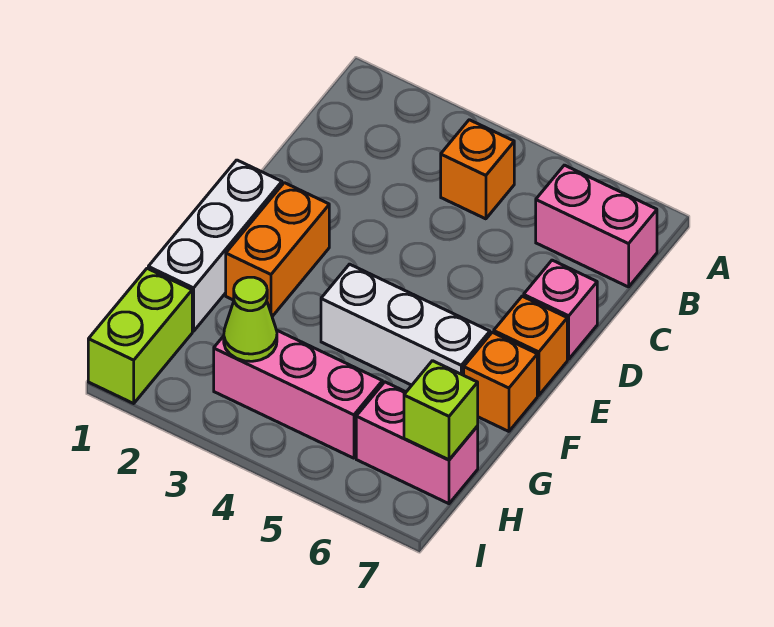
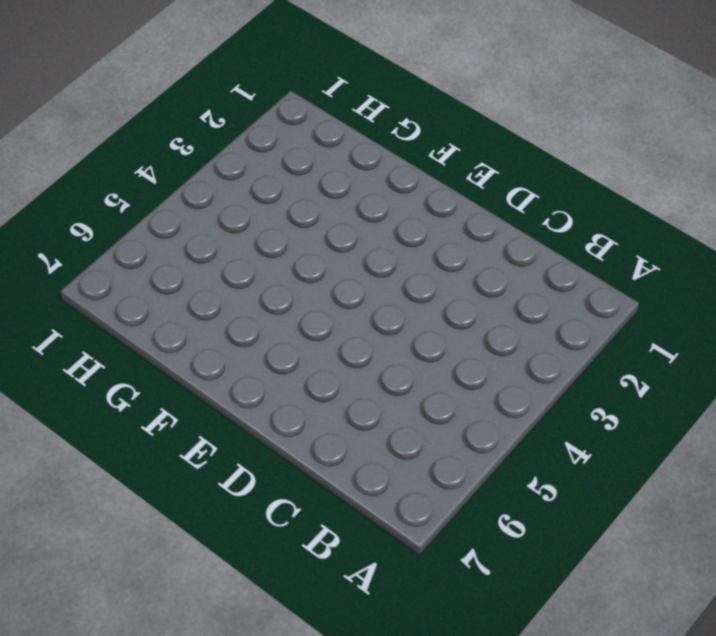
none -> orange 1x1 brick [441,120,514,219]
none -> pink 1x2 brick [536,165,657,287]
none -> pink 1x1 brick [524,260,597,359]

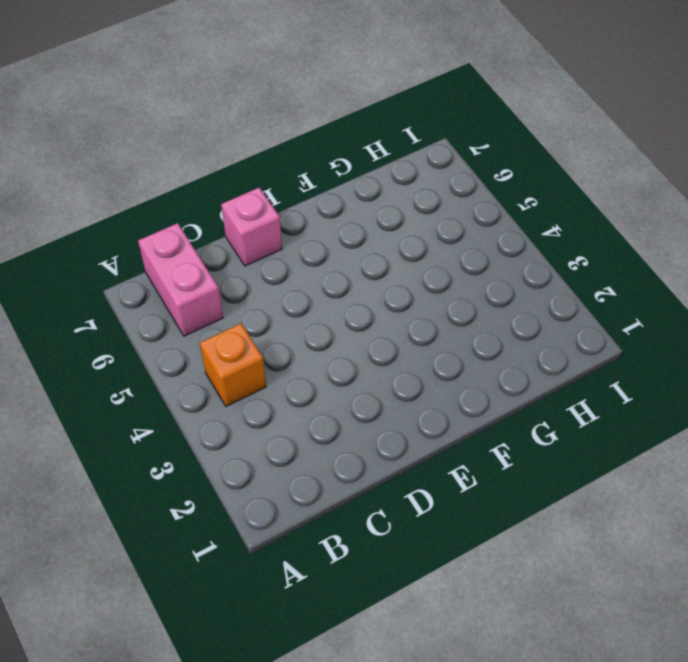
none -> white 1x3 brick [148,160,282,331]
none -> orange 1x2 brick [226,183,329,316]
none -> orange 1x1 brick [494,296,567,395]

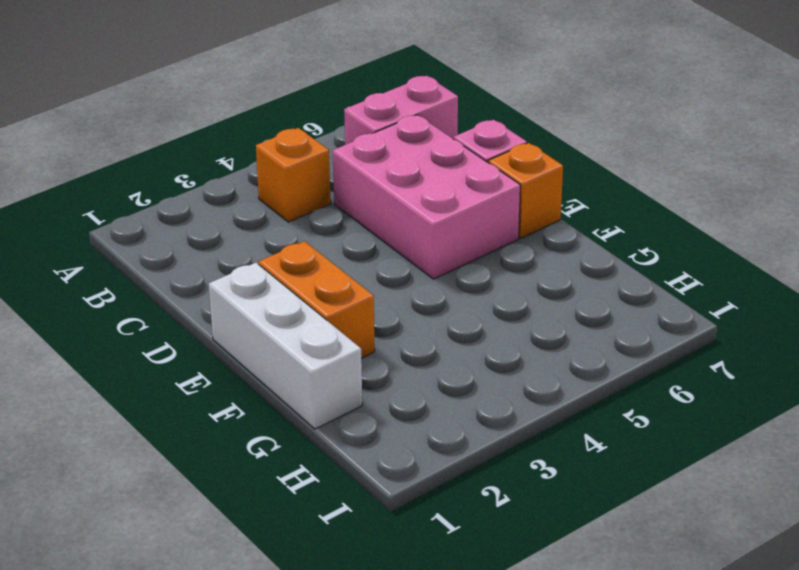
pink 2x3 brick [333,115,520,279] -> none
none -> white 1x3 brick [321,264,490,385]
none -> orange 1x1 brick [464,332,537,431]
none -> lime 1x2 brick [88,268,192,403]

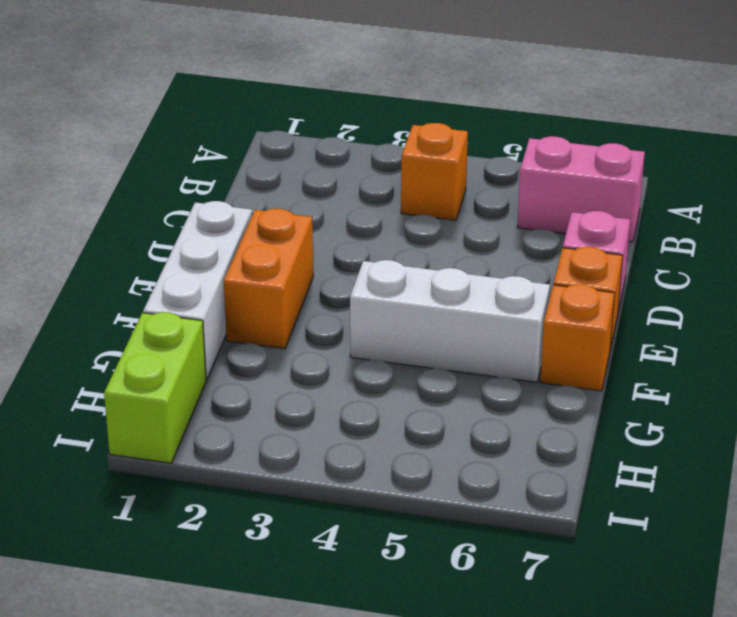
none -> pink 1x3 brick [214,331,382,458]
none -> pink 1x2 brick [356,382,478,504]
none -> lime 1x1 cone [224,277,277,361]

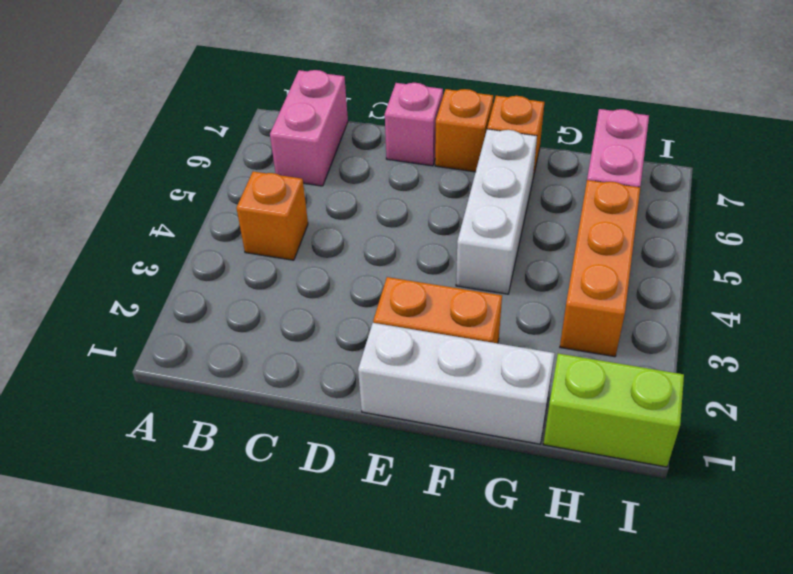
orange 1x3 brick [560,180,640,357] -> pink 1x3 brick [214,331,382,458]
none -> lime 1x1 cone [224,277,277,361]
none -> lime 1x1 brick [404,361,478,460]

